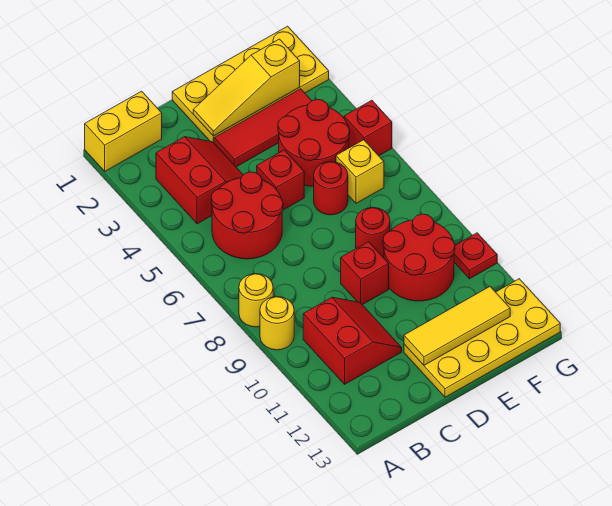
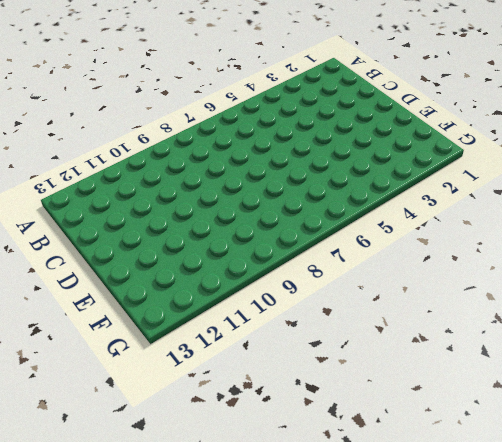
none -> yellow 1x2 brick [85,91,162,171]
none -> yellow 1x1 round brick [239,274,273,327]
none -> yellow 1x1 round brick [260,297,294,350]

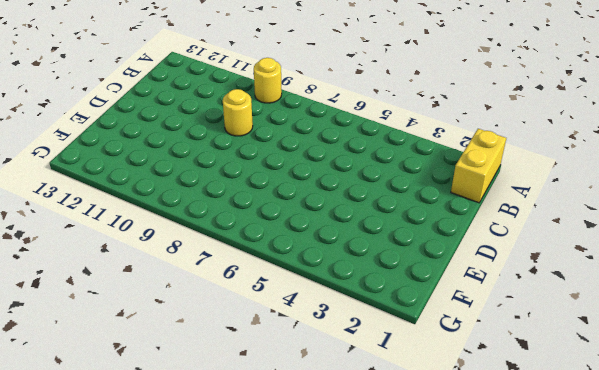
yellow 1x1 round brick [223,89,253,136] -> yellow 1x1 round brick moved to [239,274,273,327]
none -> red 2x2 slope [156,137,243,224]
none -> red 2x2 round brick [211,172,283,259]
none -> red 2x2 slope [303,297,402,384]

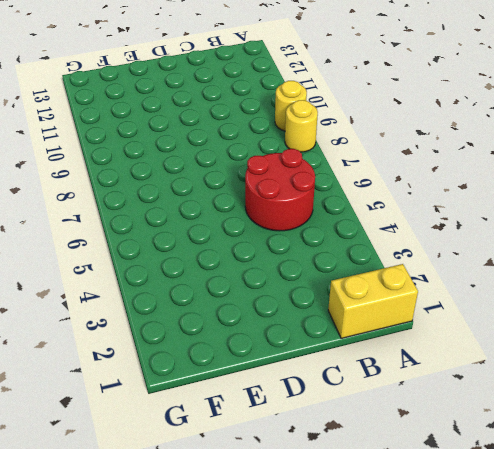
none -> red 2x2 slope [156,137,243,224]
none -> red 2x2 slope [303,297,402,384]
none -> yellow 2x4 plate [172,26,329,143]

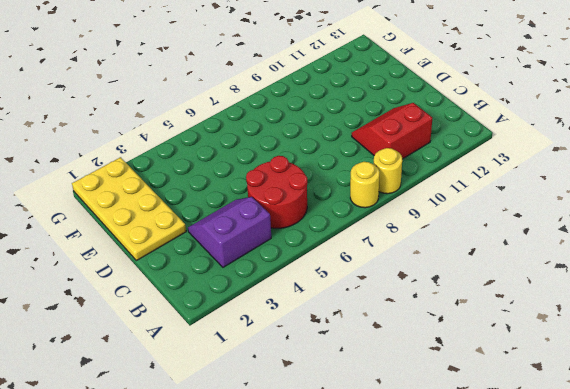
purple 2x2 slope [188,197,271,267] -> red 2x2 slope [156,137,243,224]
none -> yellow 1x2 brick [85,91,162,171]
none -> red 1x3 tile [214,89,312,167]
none -> red 1x1 brick [257,150,304,210]

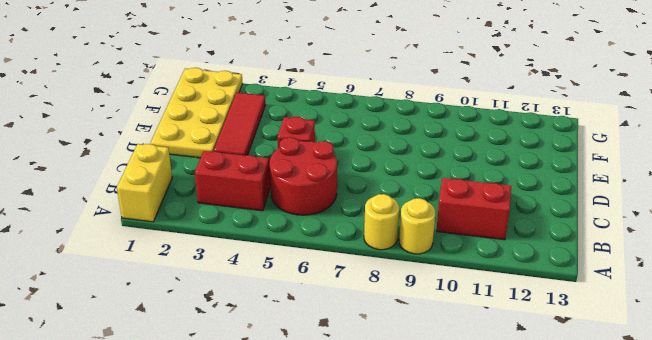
none -> red 1x1 brick [341,242,389,305]
none -> yellow 2x4 plate [404,279,560,397]
none -> red 2x2 round brick [278,99,350,186]

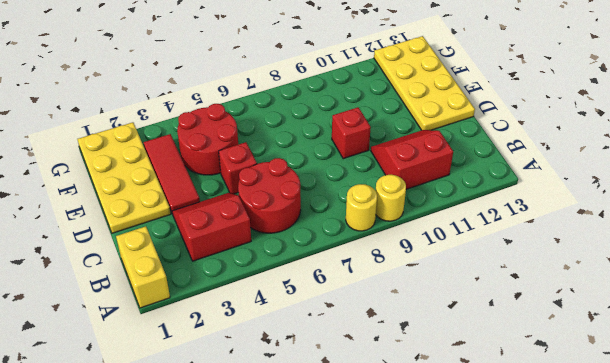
none -> red 1x1 round brick [314,162,348,215]
none -> red 1x1 round brick [356,207,390,258]
none -> red 2x2 round brick [383,214,455,301]

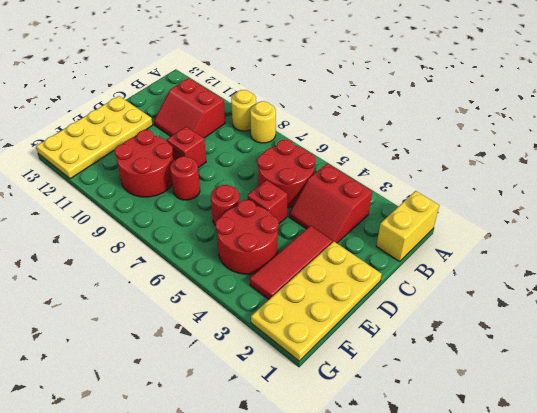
none -> yellow 1x1 brick [336,140,384,203]
none -> red 1x1 brick [344,100,392,156]
none -> red 1x1 plate [454,233,497,279]

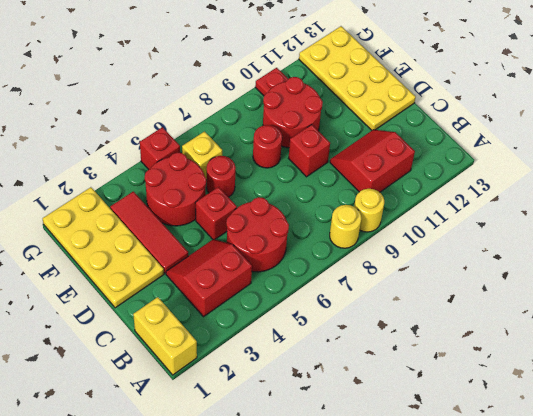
none -> yellow 1x3 slope [193,39,300,136]
none -> yellow 1x3 tile [404,287,510,365]

